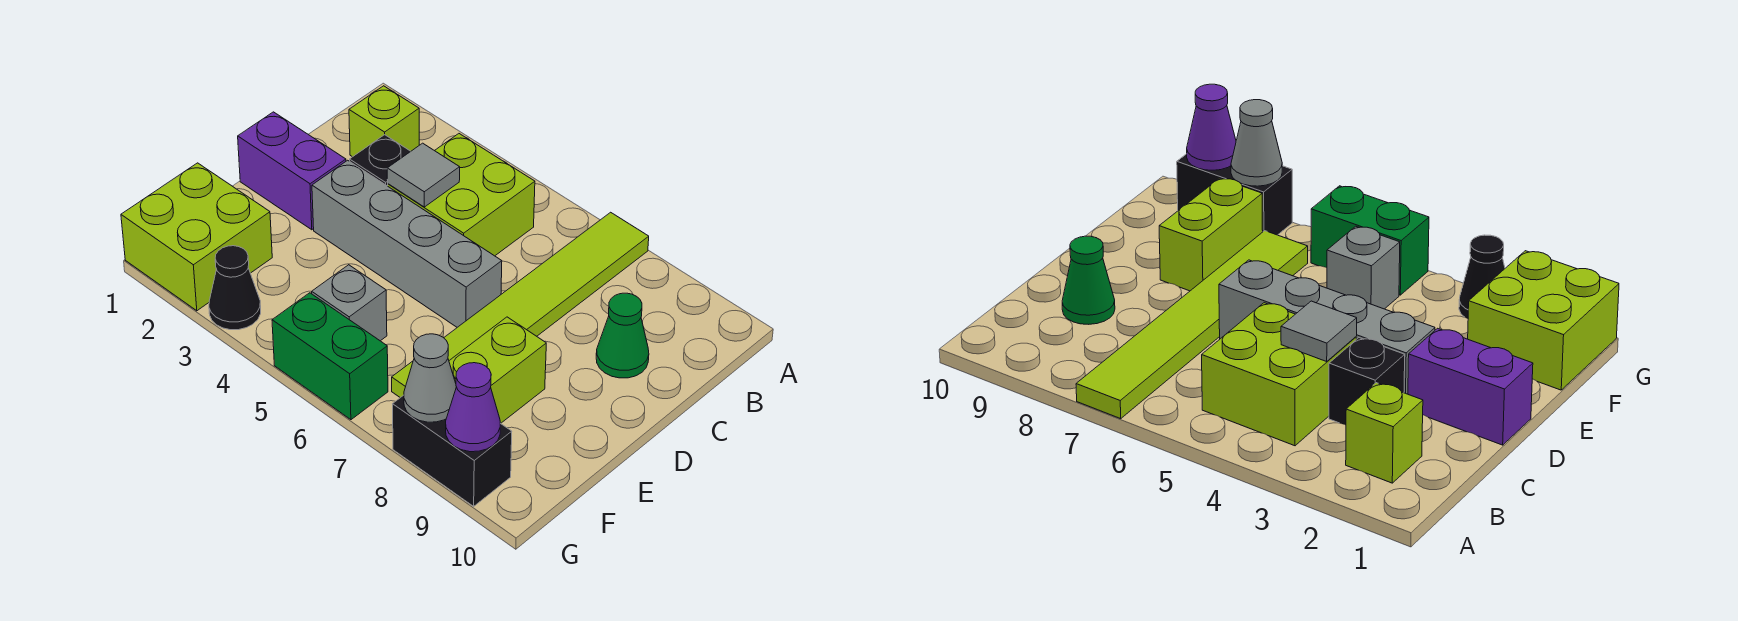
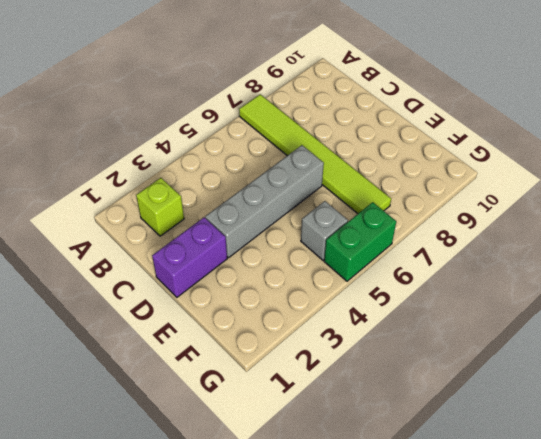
none -> lime 2x2 brick [388,134,535,256]
none -> black 1x1 brick [350,135,411,186]
none -> green 1x1 cone [596,293,649,378]

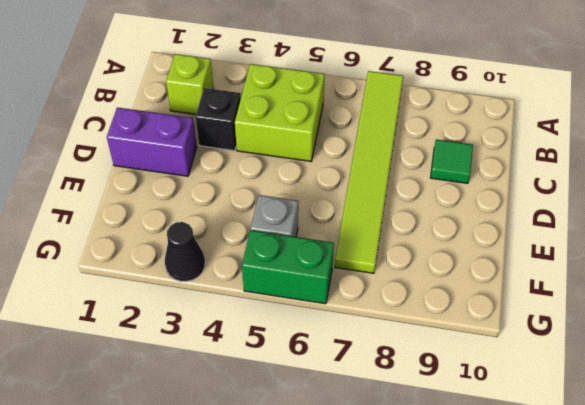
green 1x1 tile [431,140,473,183] -> green 1x1 cone [596,293,649,378]
none -> grey 1x4 brick [312,160,502,327]
none -> lime 1x2 brick [449,317,546,423]
none -> lime 2x2 brick [121,163,272,311]

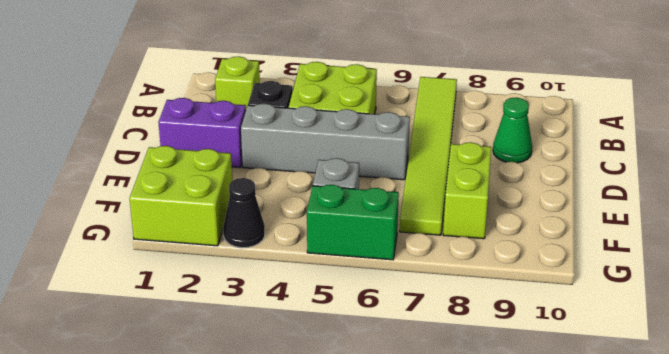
none -> black 1x2 brick [393,395,512,506]
none -> grey 1x1 tile [387,143,460,207]
none -> grey 1x1 cone [404,334,456,422]

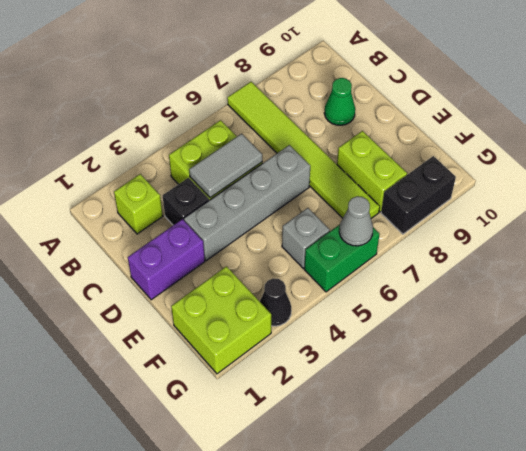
grey 1x2 tile [189,134,262,198] -> grey 1x1 tile [387,143,460,207]
grey 1x1 cone [339,196,373,246] -> grey 1x1 cone moved to [404,334,456,422]
none -> purple 1x1 cone [446,363,500,452]

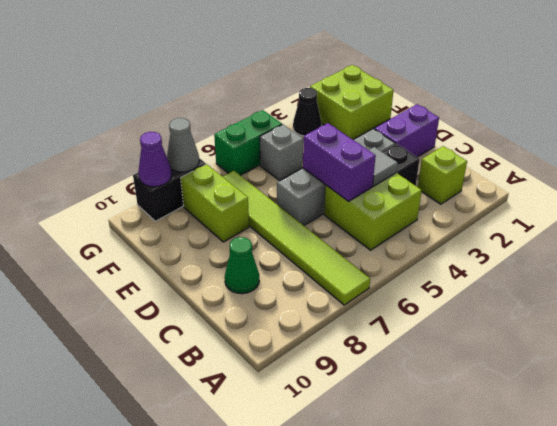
purple 1x2 brick [303,123,376,201] -> none

